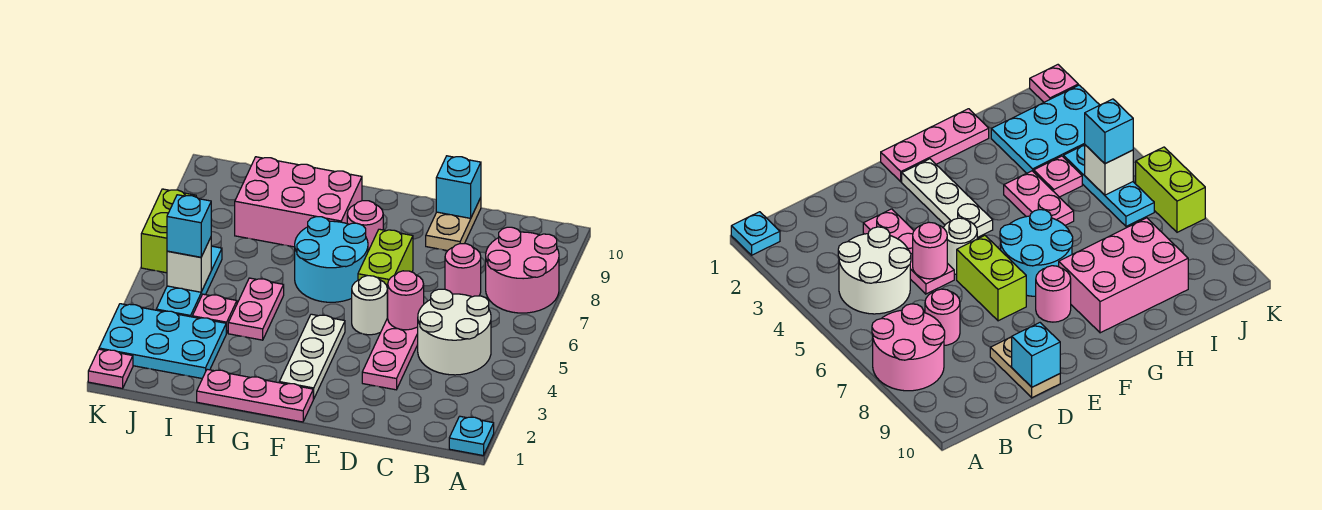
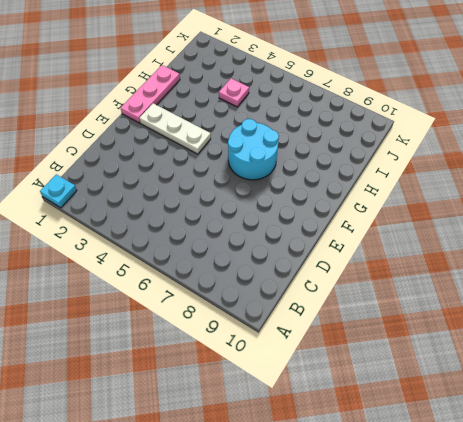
none -> pink 2x2 round brick [486,227,559,313]
none -> white 2x2 round brick [418,289,491,375]
none -> pink 1x1 round brick [445,244,481,297]

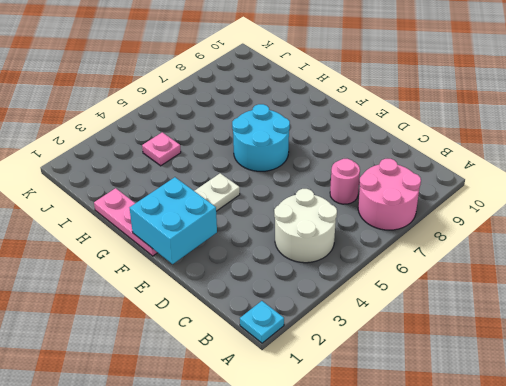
cyan 2x2 brick [129,177,217,264] -> none
none -> pink 1x3 plate [362,318,418,390]
none -> tan 1x2 plate [426,198,481,251]
none -> white 1x1 round brick [352,276,387,335]

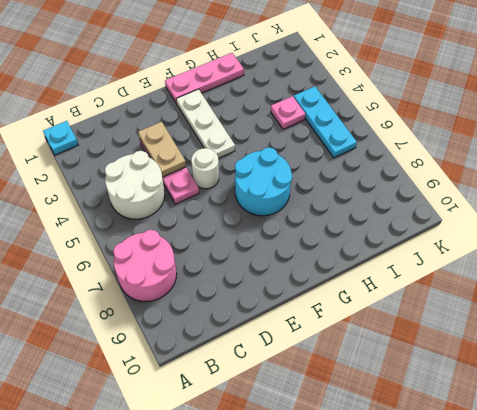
tan 1x2 plate [138,122,186,177] -> tan 1x2 plate moved to [426,198,481,251]
none -> pink 1x1 round brick [445,244,481,297]
none -> lime 1x2 brick [358,229,413,313]
none -> pink 1x1 round brick [347,201,383,251]

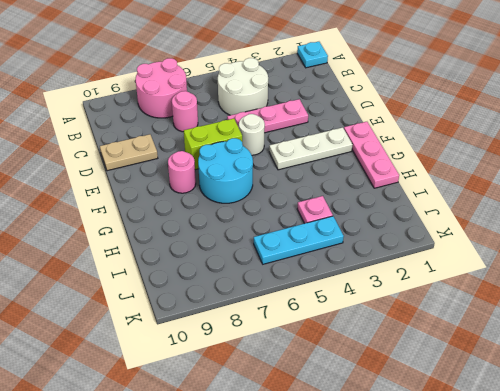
none -> pink 2x3 brick [235,157,362,247]
none -> pink 1x2 plate [228,278,284,340]
none -> cyan 2x3 plate [99,304,226,378]

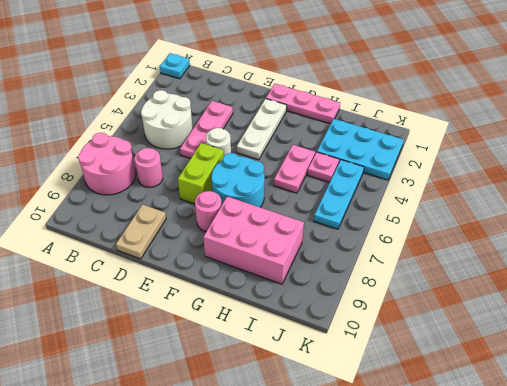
none -> pink 1x1 plate [88,349,133,388]
none -> lime 1x2 brick [141,189,196,273]
none -> pink 1x1 round brick [387,271,424,330]

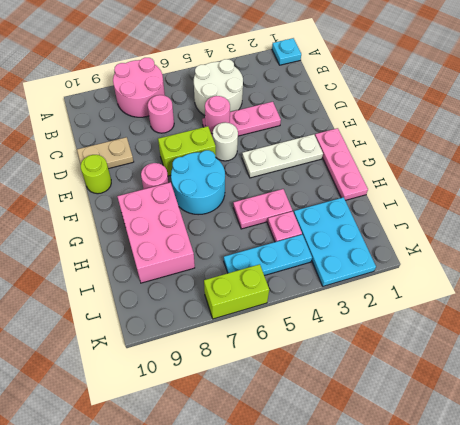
lime 1x1 round brick [81,155,111,194] -> none
none -> pink 1x1 plate [88,349,133,388]
none -> cyan 1x1 brick [436,156,481,218]
none -> white 1x1 brick [167,238,211,292]

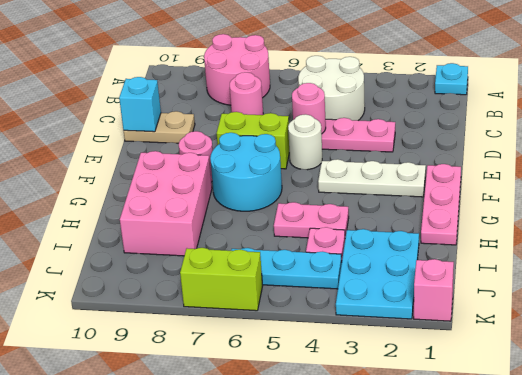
pink 1x1 brick [414,259,454,321] -> pink 1x1 plate [88,349,133,388]
none -> white 1x1 brick [167,238,211,292]
none -> cyan 1x1 brick [167,195,211,257]

